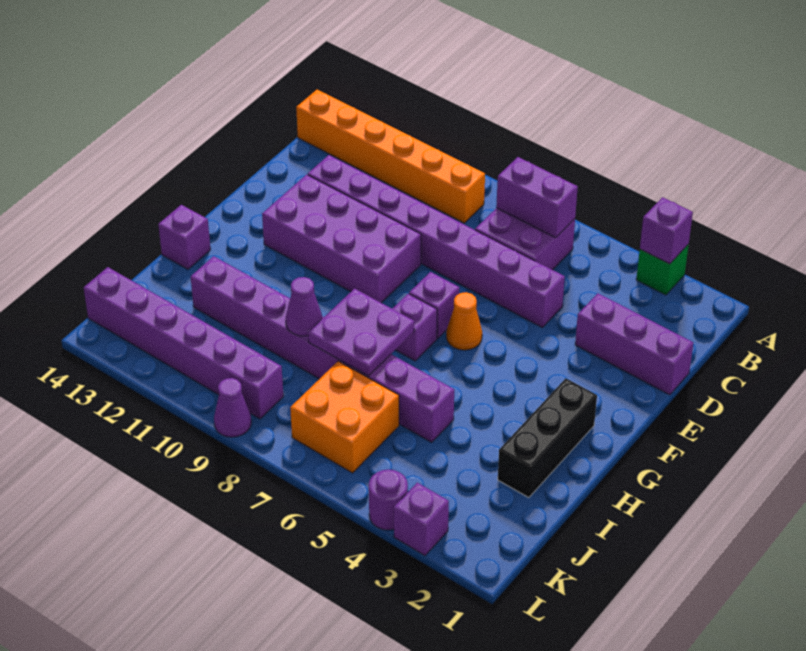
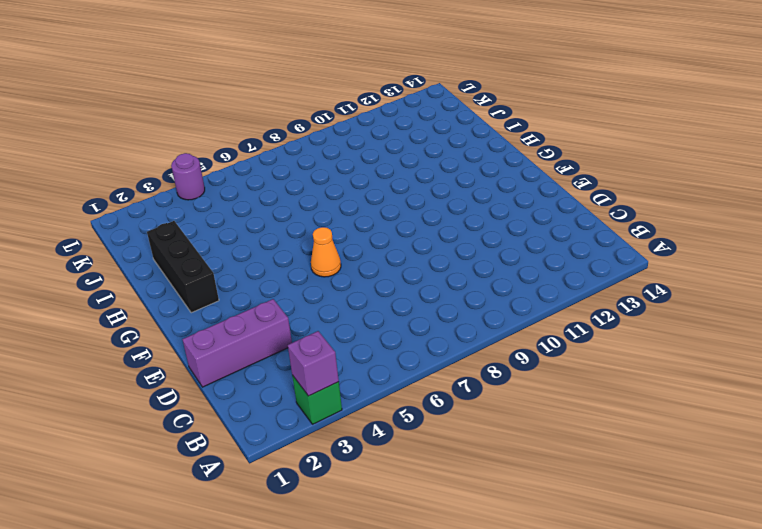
none -> purple 2x2 brick [475,208,575,270]
none -> orange 1x6 brick [296,90,485,223]
none -> purple 1x8 brick [308,155,565,327]

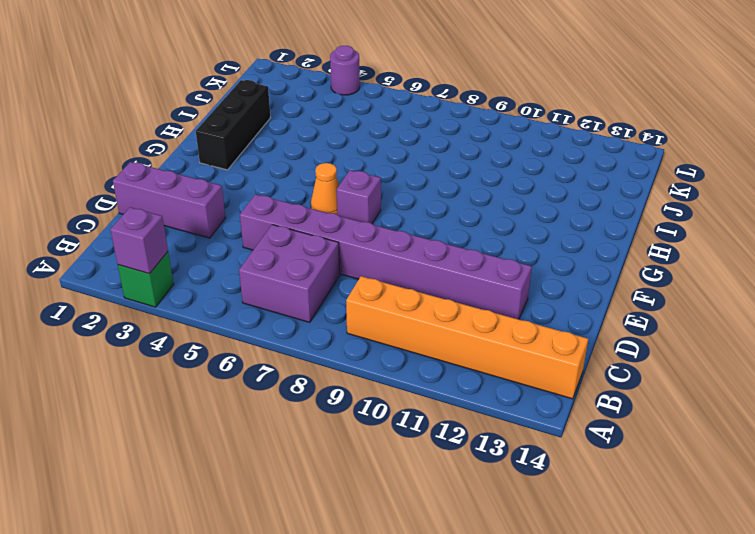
none -> purple 2x4 brick [262,175,421,303]
none -> purple 1x1 brick [392,294,437,361]
none -> purple 1x1 brick [158,205,211,269]

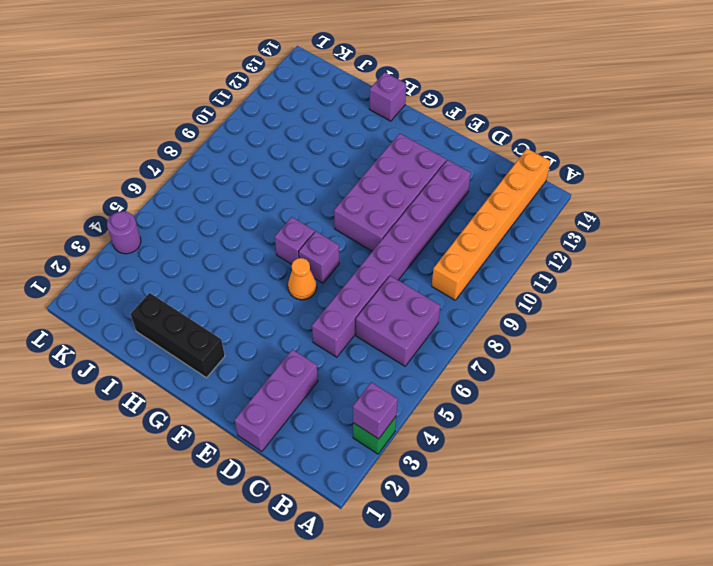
none -> purple 1x8 brick [191,256,454,442]
none -> orange 2x2 brick [290,361,399,473]
none -> purple 1x6 brick [84,267,283,419]

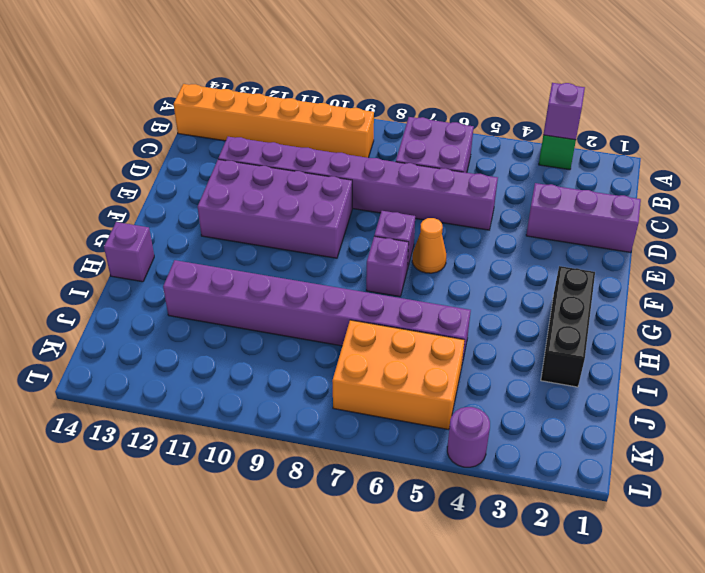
orange 2x3 brick [332,320,465,430] -> orange 2x2 brick [290,361,399,473]
none -> purple 1x6 brick [84,267,283,419]
none -> purple 1x1 brick [394,483,449,555]
none -> purple 1x1 cone [214,378,251,437]

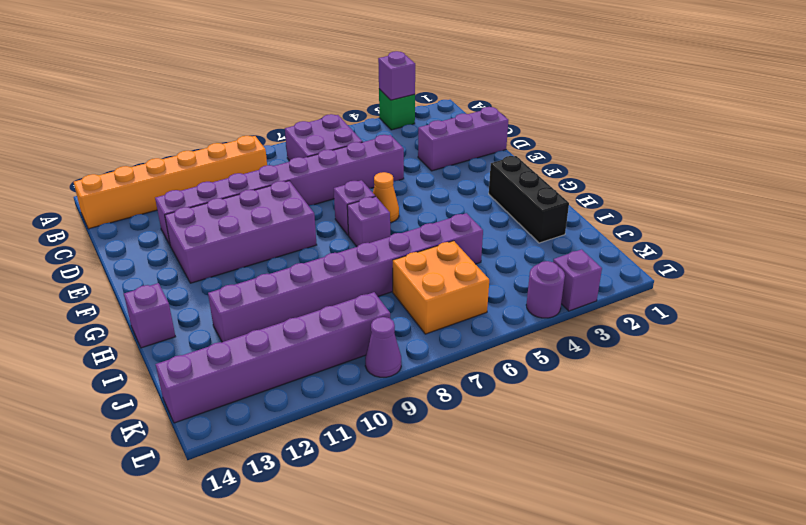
none -> purple 1x2 brick [496,157,578,238]
none -> purple 2x2 plate [308,289,414,376]
none -> purple 1x1 cone [286,277,322,336]

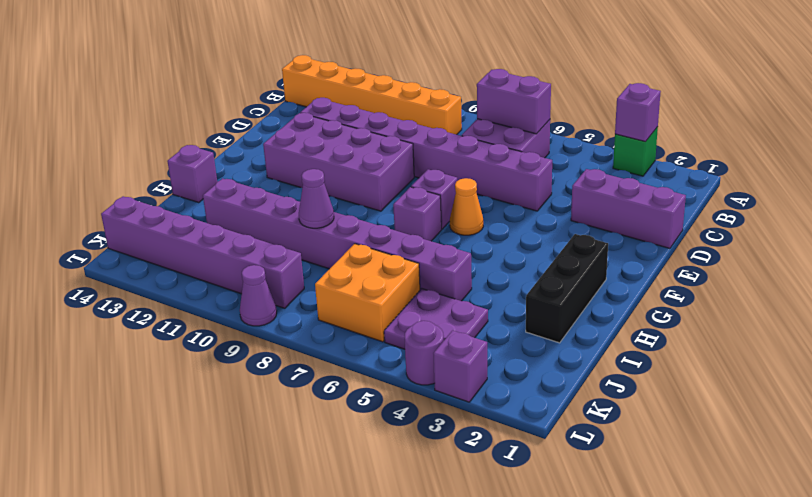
purple 2x2 plate [384,289,488,349] -> purple 2x2 plate moved to [308,289,414,376]

